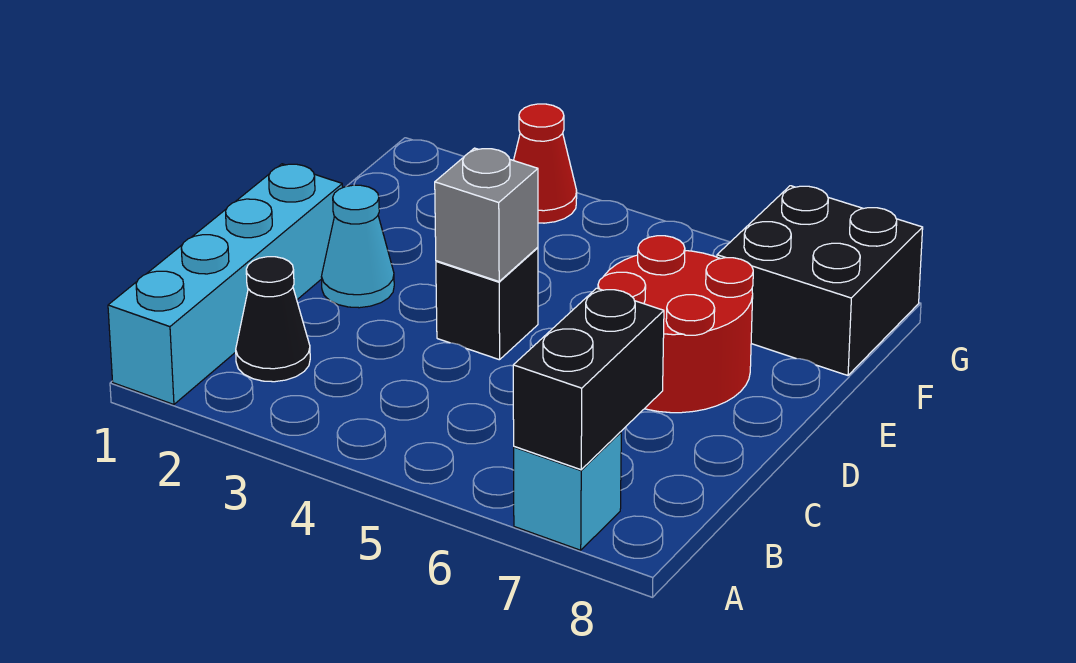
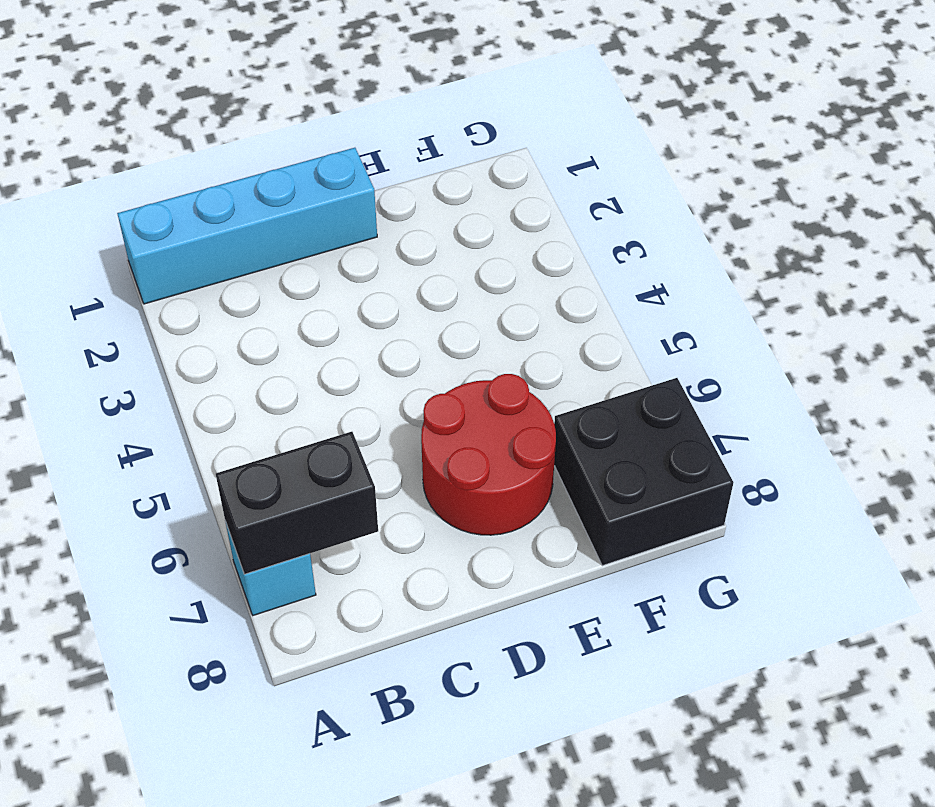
none -> black 1x1 cone [236,257,310,382]
none -> cyan 1x1 cone [321,185,394,308]

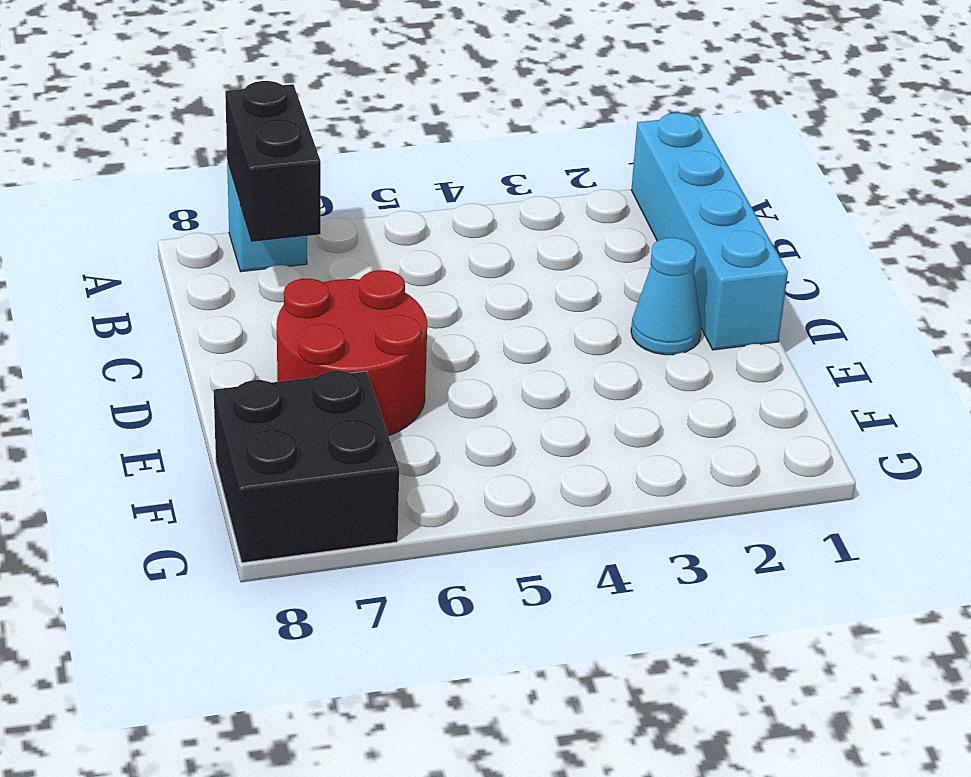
none -> black 1x1 cone [236,257,310,382]
none -> black 1x1 brick [436,248,538,360]

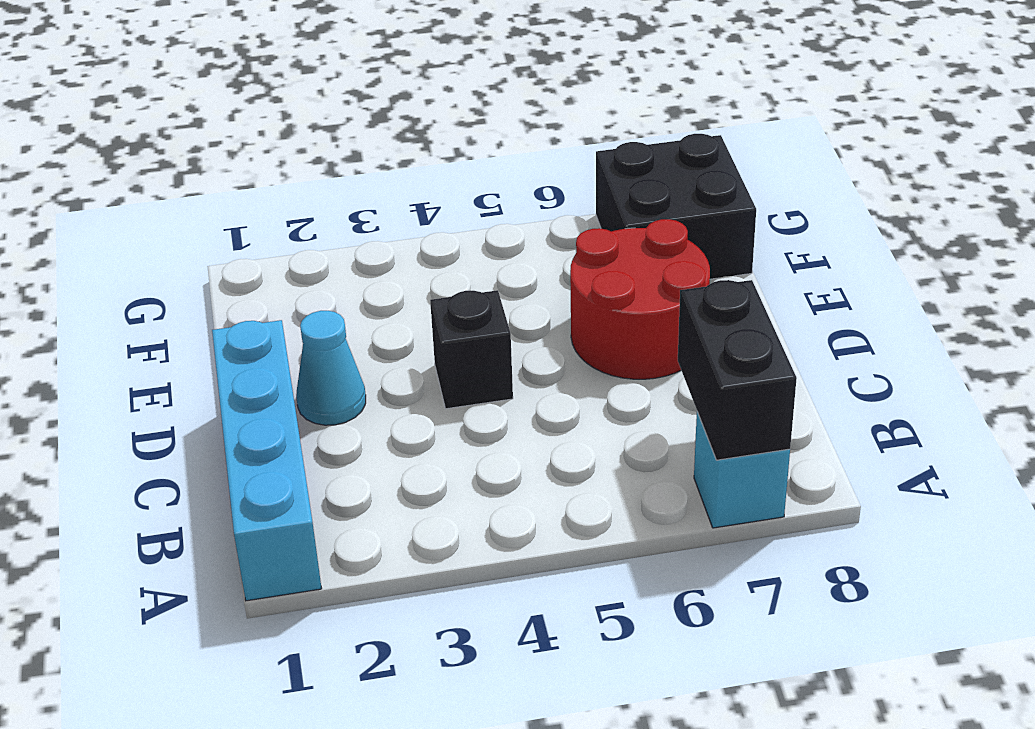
none -> black 1x1 cone [236,257,310,382]
none -> red 1x1 cone [514,104,577,223]

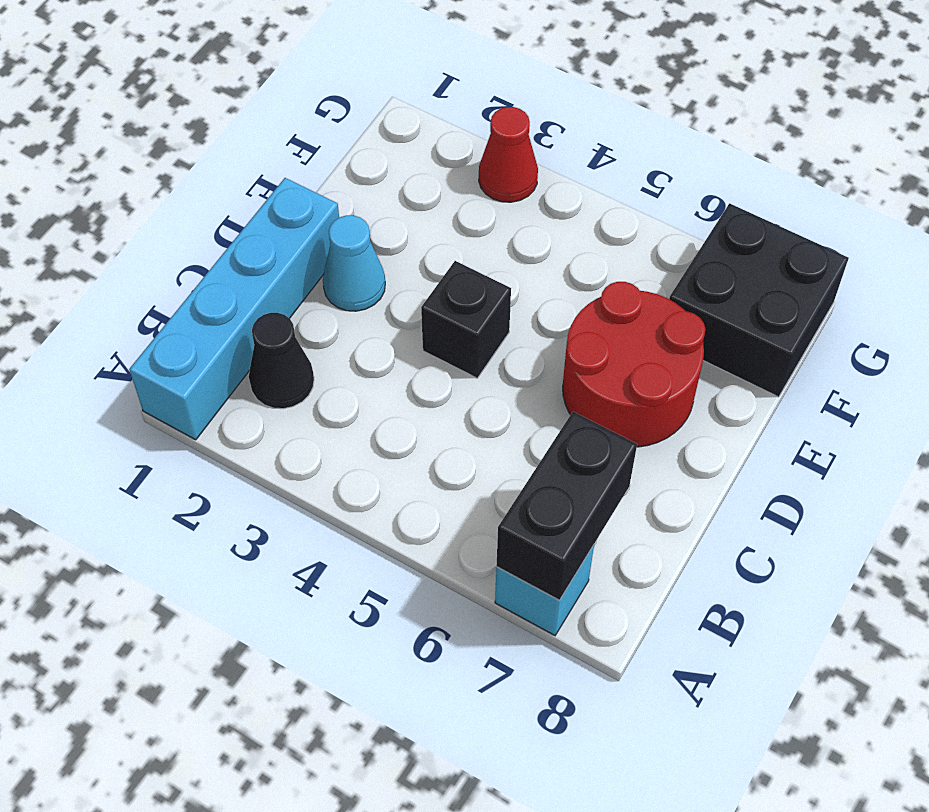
none -> grey 1x1 brick [435,148,538,281]

